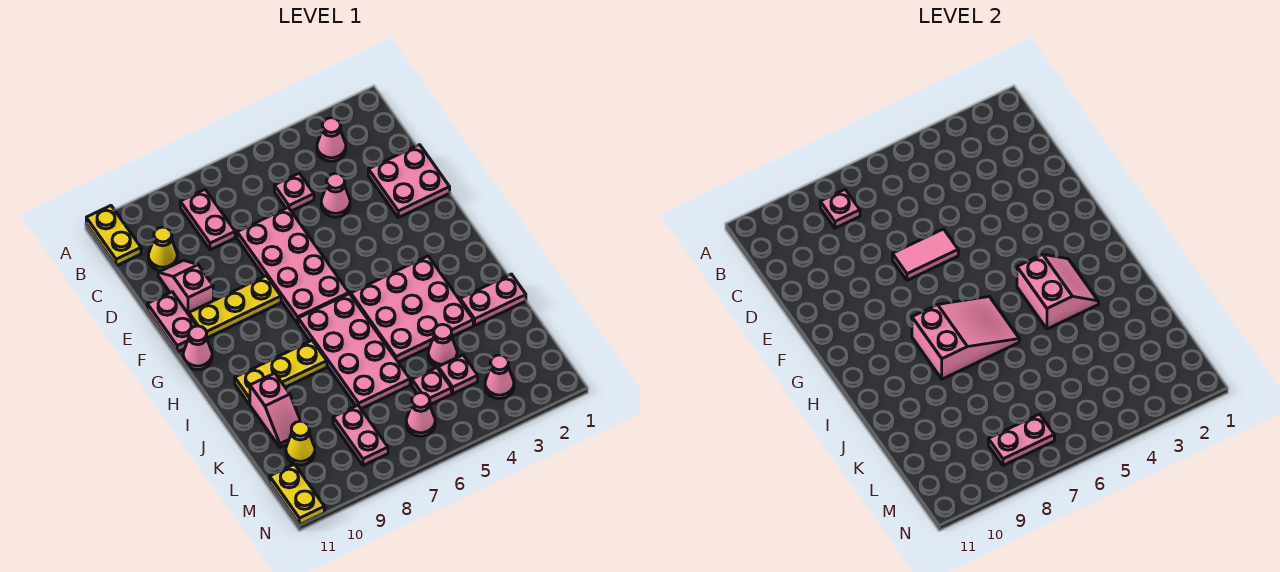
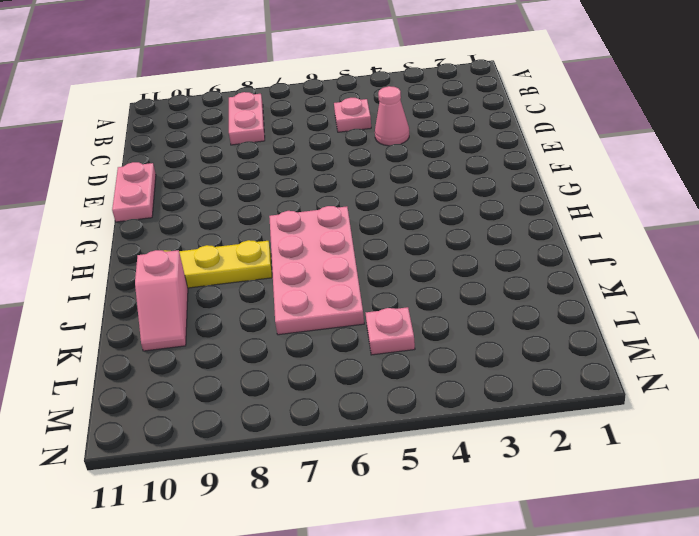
none -> yellow 1x2 plate [86,206,141,266]
none -> pink 1x1 cone [317,118,346,161]
none -> yellow 1x1 cone [148,227,177,271]
none -> pink 2x2 plate [368,145,450,218]

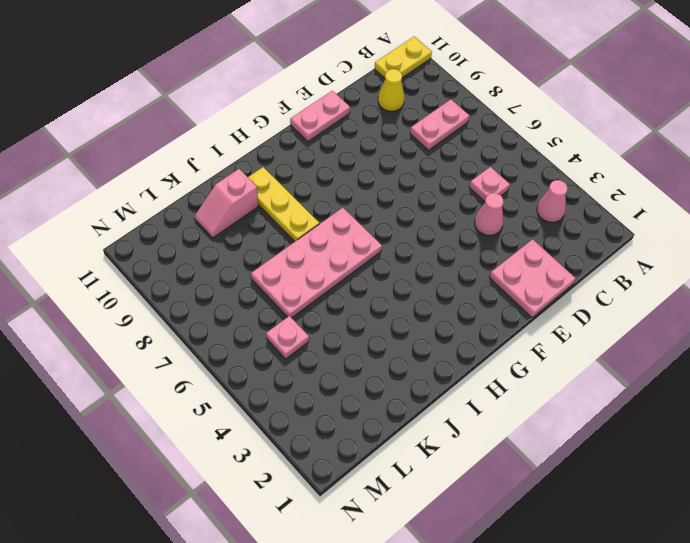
none -> pink 2x4 plate [237,208,349,323]
none -> pink 1x2 slope [158,260,213,314]
none -> yellow 1x3 plate [189,276,281,338]
none -> pink 1x1 cone [183,326,212,370]

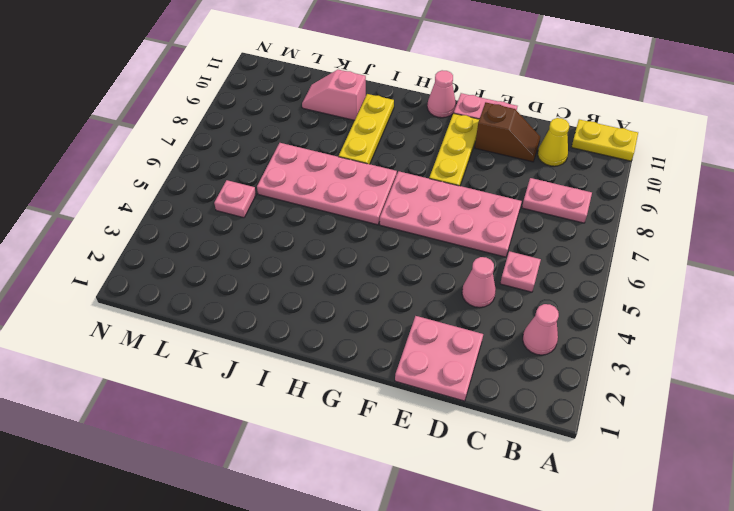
brown 1x2 slope [475,102,540,162] -> pink 1x2 slope [158,260,213,314]
none -> pink 3x3 plate [351,256,473,362]
none -> pink 1x2 plate [460,274,526,325]
none -> pink 1x1 cone [428,324,457,367]
none -> pink 1x1 plate [438,355,478,394]

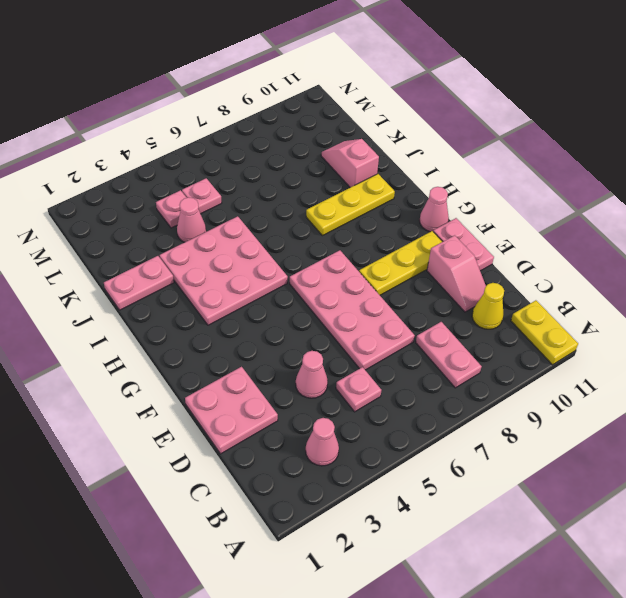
none -> pink 2x4 plate [298,294,410,409]
none -> pink 1x2 plate [333,405,388,465]
none -> yellow 1x1 cone [286,421,315,465]
none -> pink 1x1 cone [485,355,514,399]

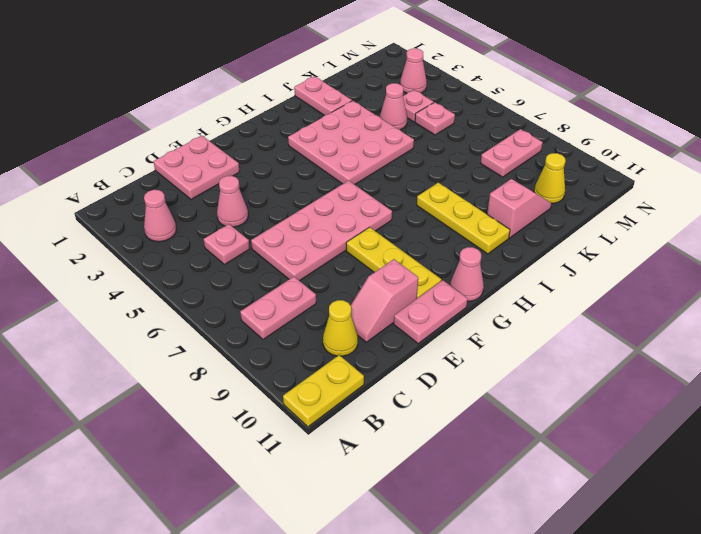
none -> pink 2x4 plate [298,294,410,409]
none -> pink 1x1 cone [406,393,435,436]
none -> yellow 1x2 plate [270,464,324,525]
none -> pink 1x1 plate [820,190,860,228]

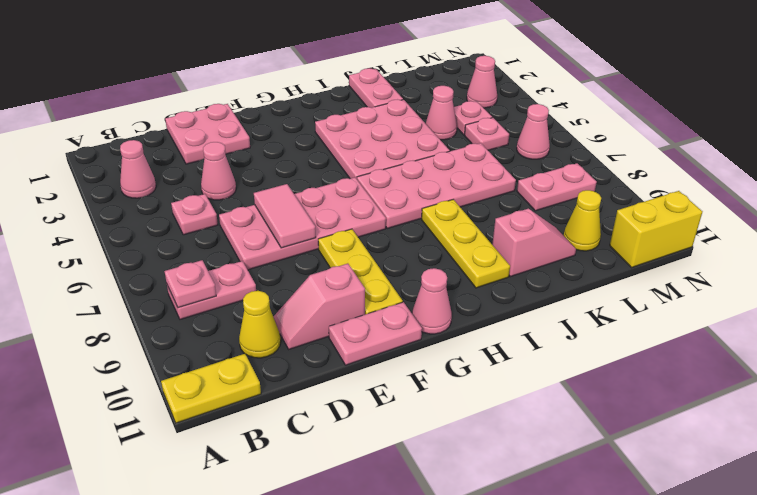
yellow 1x2 brick [610,191,702,267] -> yellow 1x2 plate [270,464,324,525]
none -> pink 2x2 slope [1017,254,1098,329]
none -> pink 2x3 slope [912,297,1019,379]
none -> pink 1x2 plate [988,414,1054,465]

